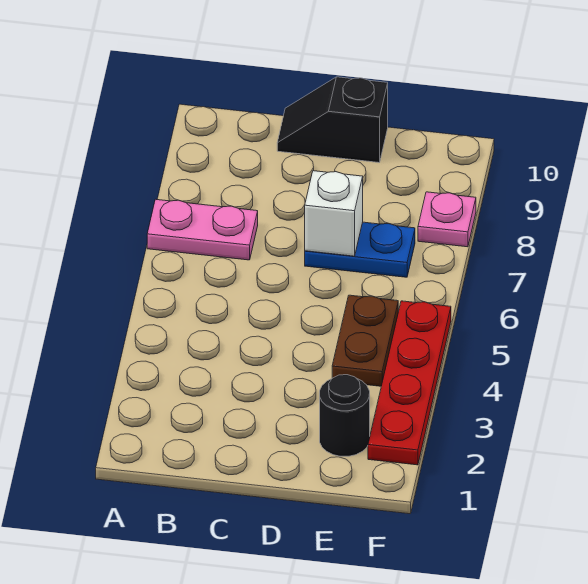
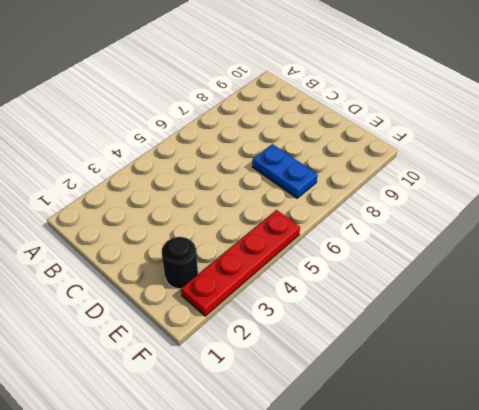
none -> pink 1x2 plate [147,199,258,260]
none -> black 1x2 slope [277,77,388,163]

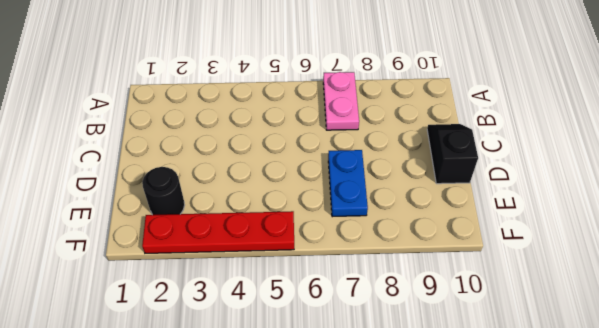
none -> brown 1x2 plate [332,295,398,386]
none -> pink 1x1 plate [418,192,476,247]

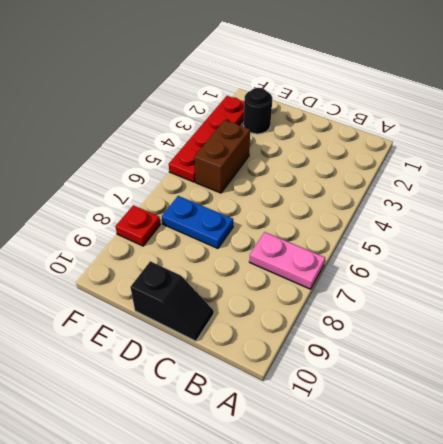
brown 1x2 brick [194,120,250,193] -> brown 1x2 plate [332,295,398,386]
red 1x1 plate [115,205,160,246] -> pink 1x1 plate [418,192,476,247]
none -> white 1x1 brick [305,171,363,256]

